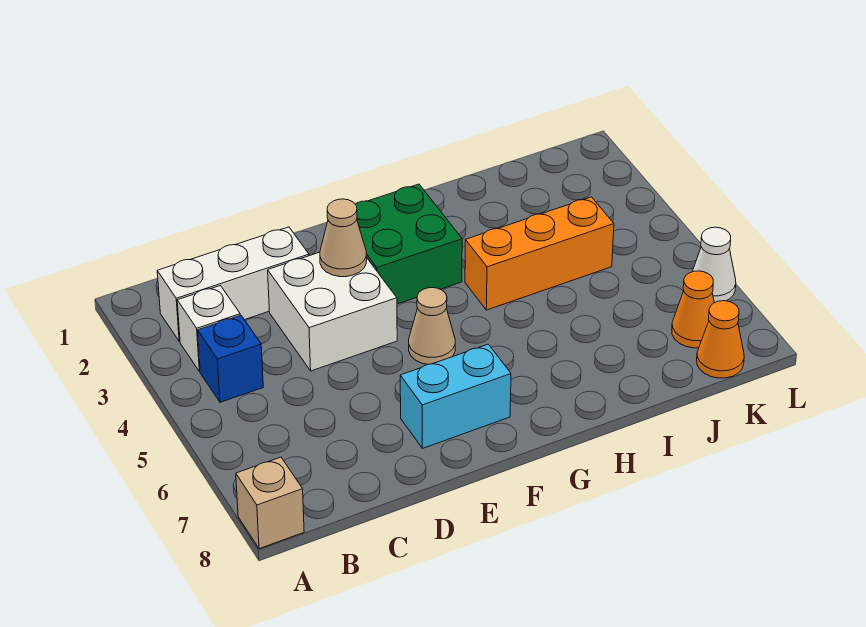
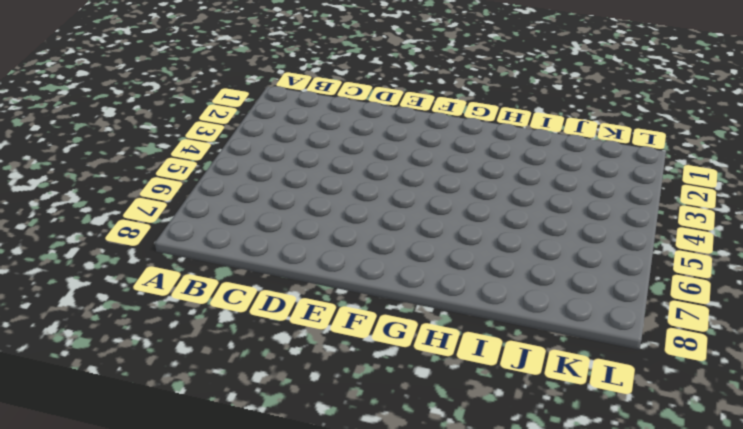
none -> tan 1x1 brick [236,457,304,549]
none -> white 1x3 brick [157,227,309,342]
none -> white 1x1 brick [177,286,240,372]

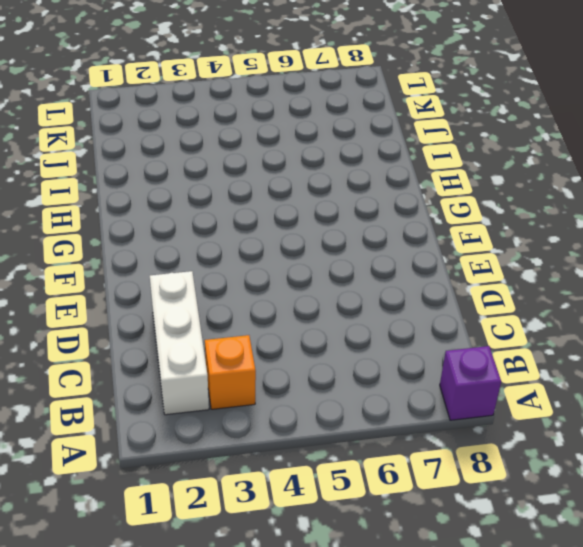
purple 1x1 brick [440,346,501,420] -> tan 1x1 brick [236,457,304,549]
orange 1x1 brick [205,335,256,409] -> white 1x1 brick [177,286,240,372]
none -> blue 1x1 brick [198,315,263,402]
none -> white 2x2 brick [268,252,397,371]
none -> cyan 1x2 brick [400,344,511,448]

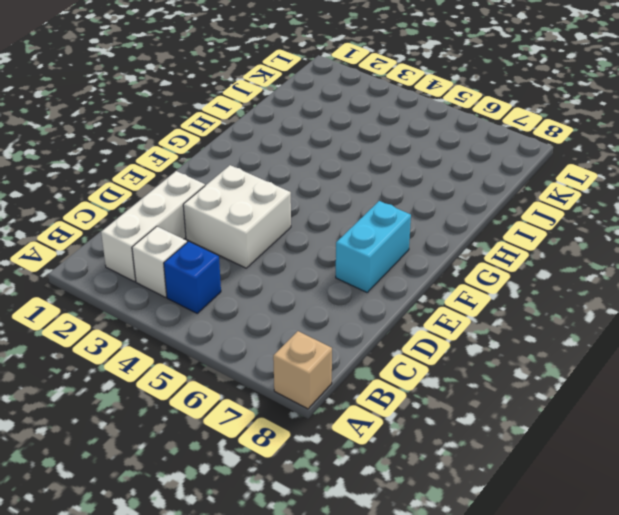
none -> green 2x2 brick [356,184,462,304]
none -> tan 1x1 cone [409,288,455,365]
none -> orange 1x3 brick [465,197,614,310]

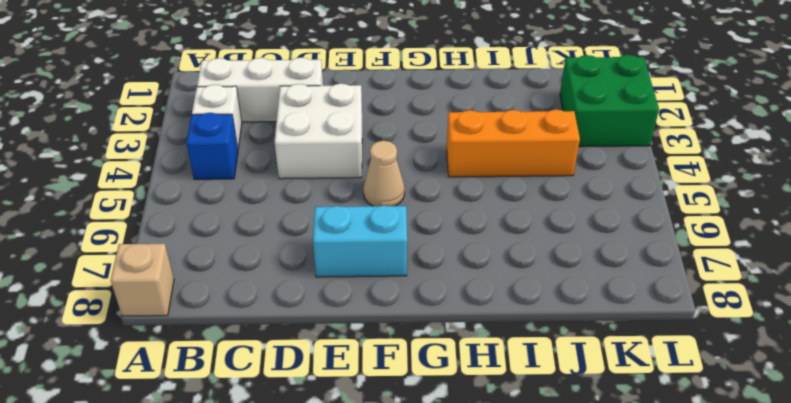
green 2x2 brick [560,55,659,147] -> green 2x2 brick moved to [356,184,462,304]
none -> orange 1x1 cone [672,271,714,348]
none -> orange 1x1 cone [697,301,744,378]
none -> white 1x1 cone [692,227,736,303]

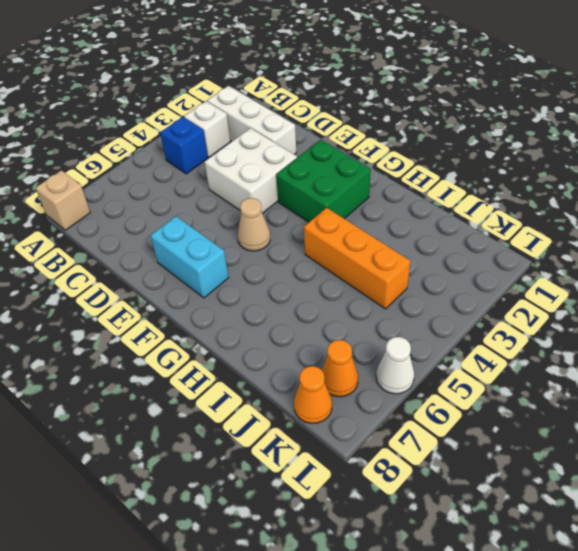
none -> tan 1x1 cone [320,199,367,277]

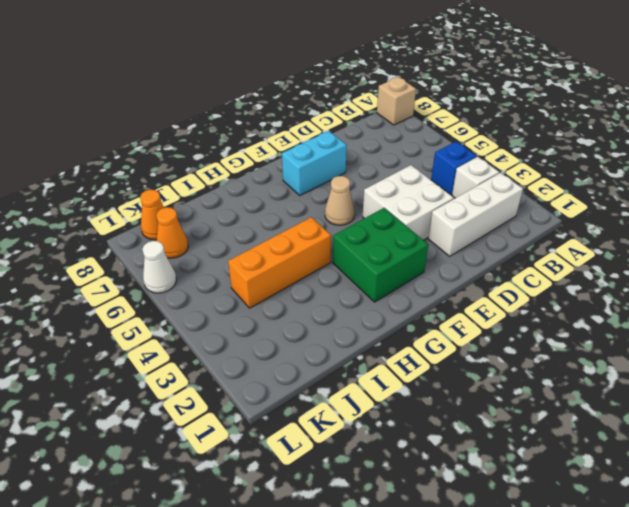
none -> tan 1x1 cone [320,199,367,277]

